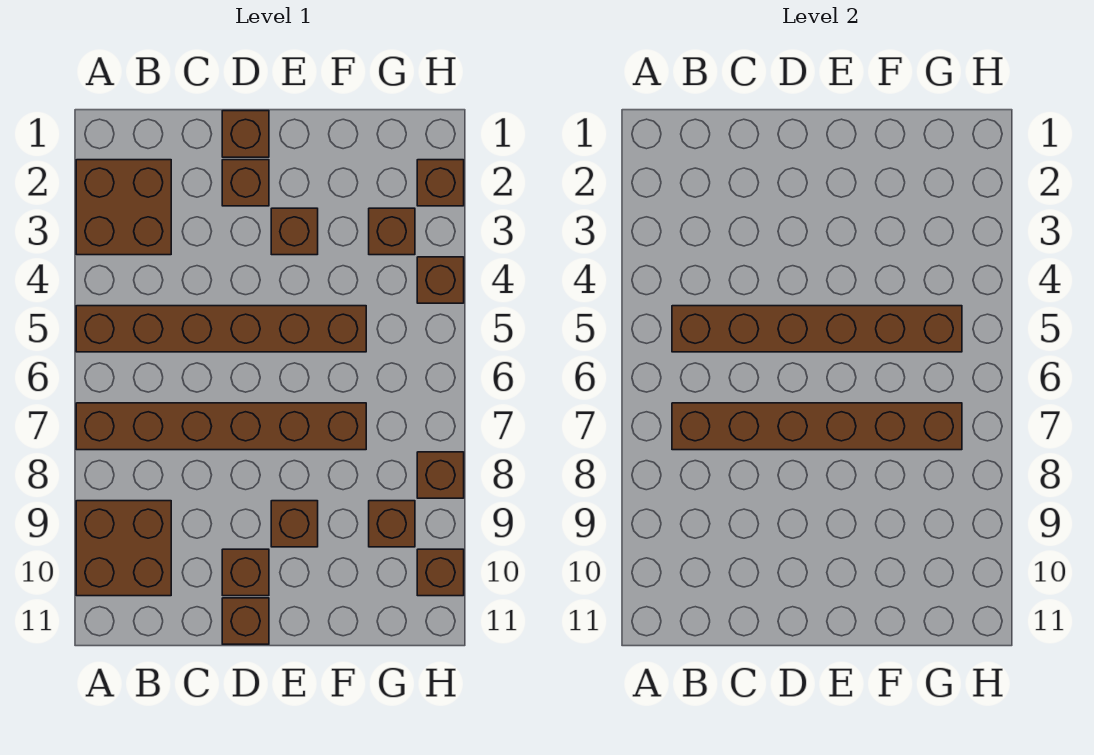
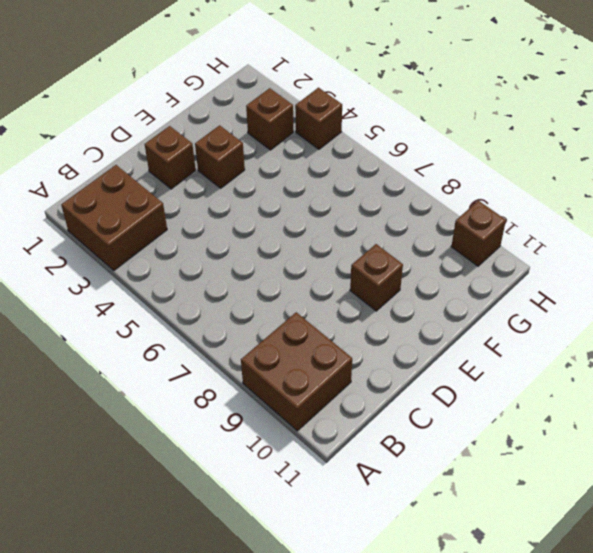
none -> brown 1x6 brick [76,306,366,352]
none -> brown 1x6 brick [76,403,366,450]
none -> brown 1x1 brick [222,111,269,157]

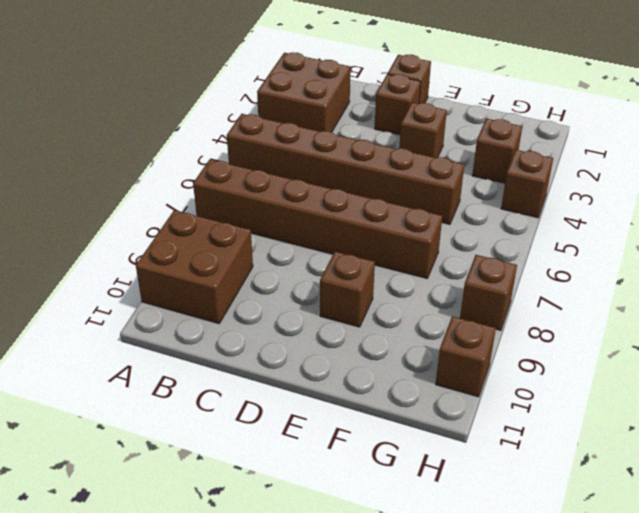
none -> brown 1x1 brick [222,549,269,596]
none -> brown 1x1 brick [222,598,269,644]
none -> brown 1x1 brick [369,501,415,547]

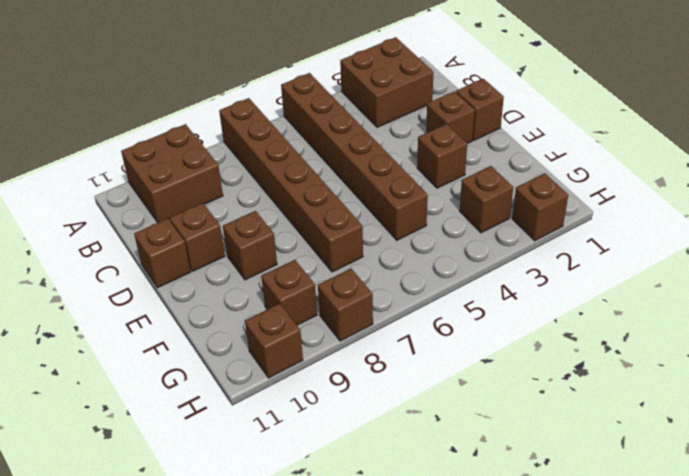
none -> brown 1x1 brick [417,257,464,303]
none -> brown 1x6 brick [672,306,962,352]
none -> brown 1x6 brick [672,403,962,450]

